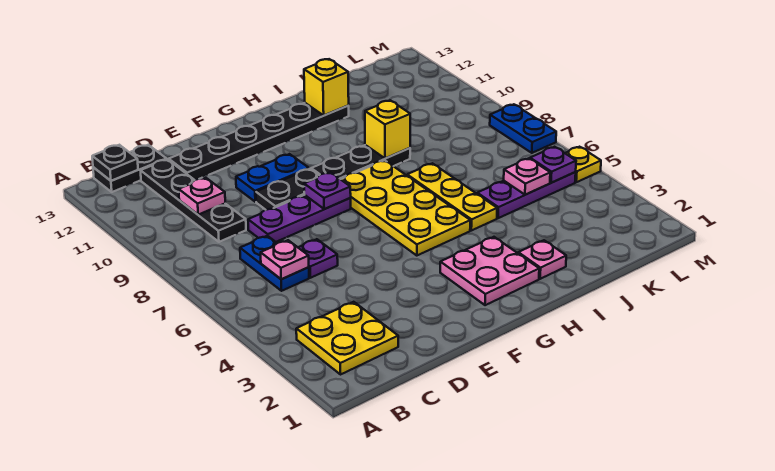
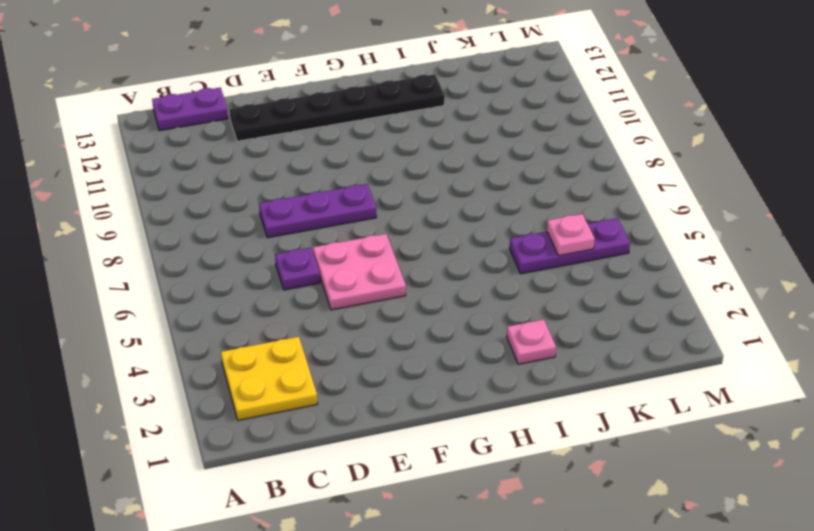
purple 1x2 plate [152,87,228,131] -> black 1x2 plate [93,145,166,192]
pink 2x2 plate [313,234,406,310] -> pink 2x2 plate moved to [440,237,539,305]
none -> blue 1x2 plate [240,236,309,291]
none -> black 1x4 plate [141,159,246,242]
none -> black 1x2 plate [256,169,319,210]

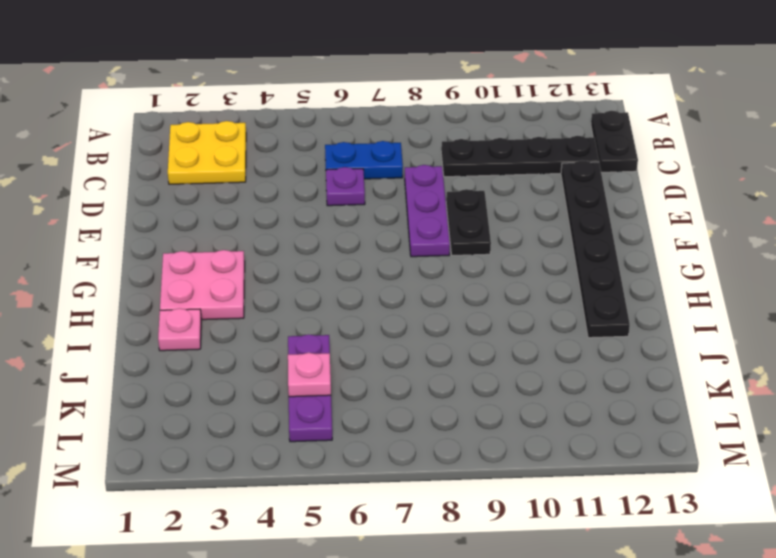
none -> blue 1x2 plate [236,154,309,202]
none -> yellow 2x4 plate [341,160,470,255]
none -> black 1x3 plate [311,145,410,179]

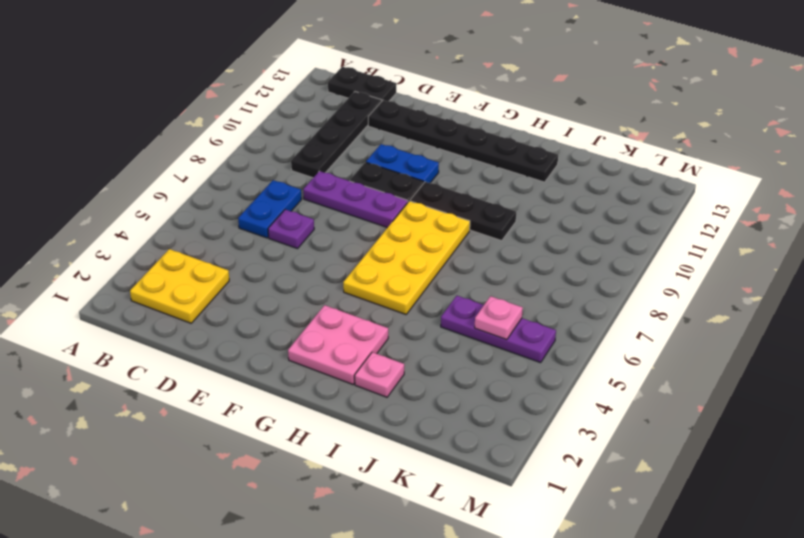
none -> yellow 1x3 plate [407,163,497,231]
none -> yellow 1x1 plate [565,147,601,182]
none -> blue 1x2 plate [490,104,556,153]

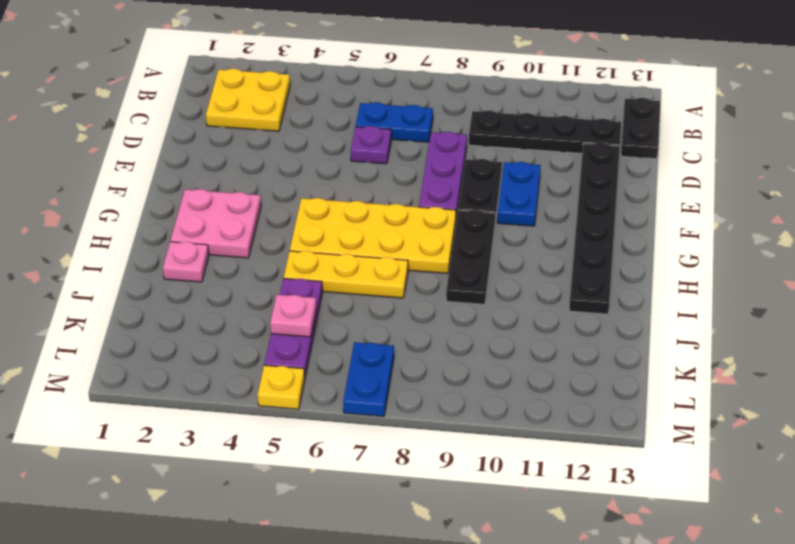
blue 1x2 plate [343,342,394,416] -> blue 1x2 plate turned to [490,104,556,153]
none -> black 1x1 plate [92,145,138,181]
none -> pink 1x1 plate [261,240,309,279]
none -> pink 1x1 plate [179,178,225,215]

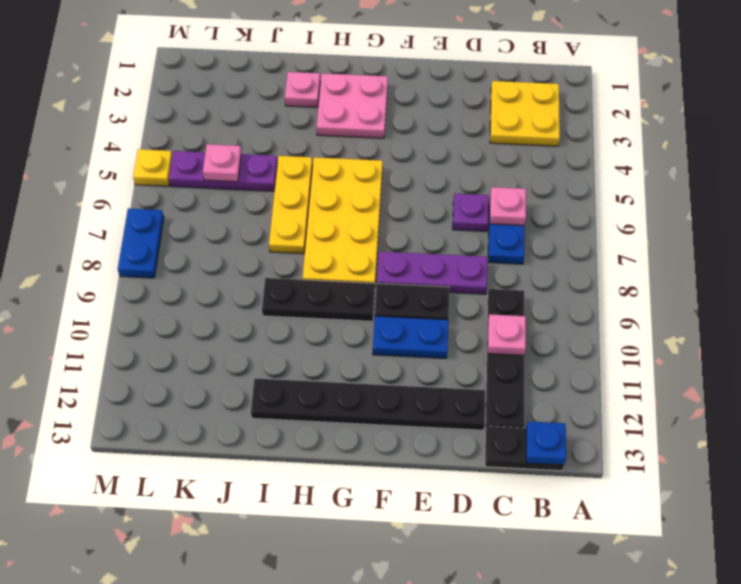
blue 1x1 plate [526,421,566,465] -> black 1x1 plate [92,145,138,181]
none -> purple 1x1 plate [304,172,351,209]
none -> yellow 1x1 brick [365,100,410,158]
none -> yellow 1x1 brick [304,59,349,115]

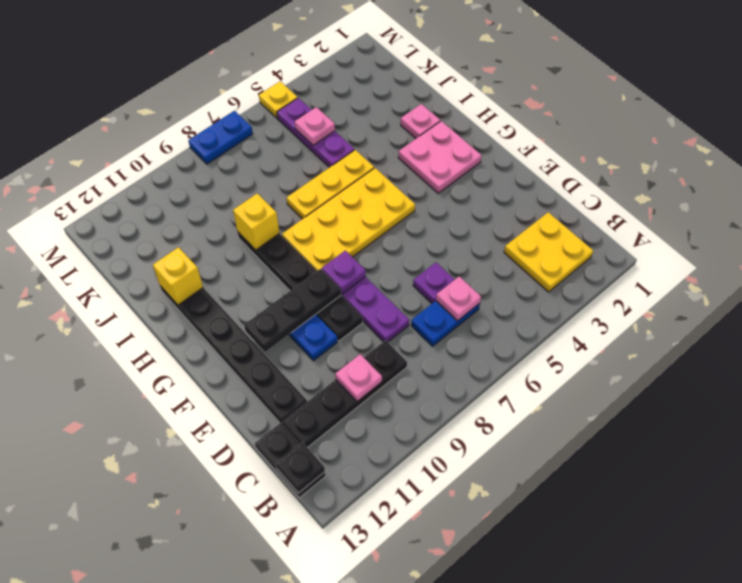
black 1x3 plate [244,269,341,352] -> none
none -> purple 1x1 plate [530,147,576,183]

